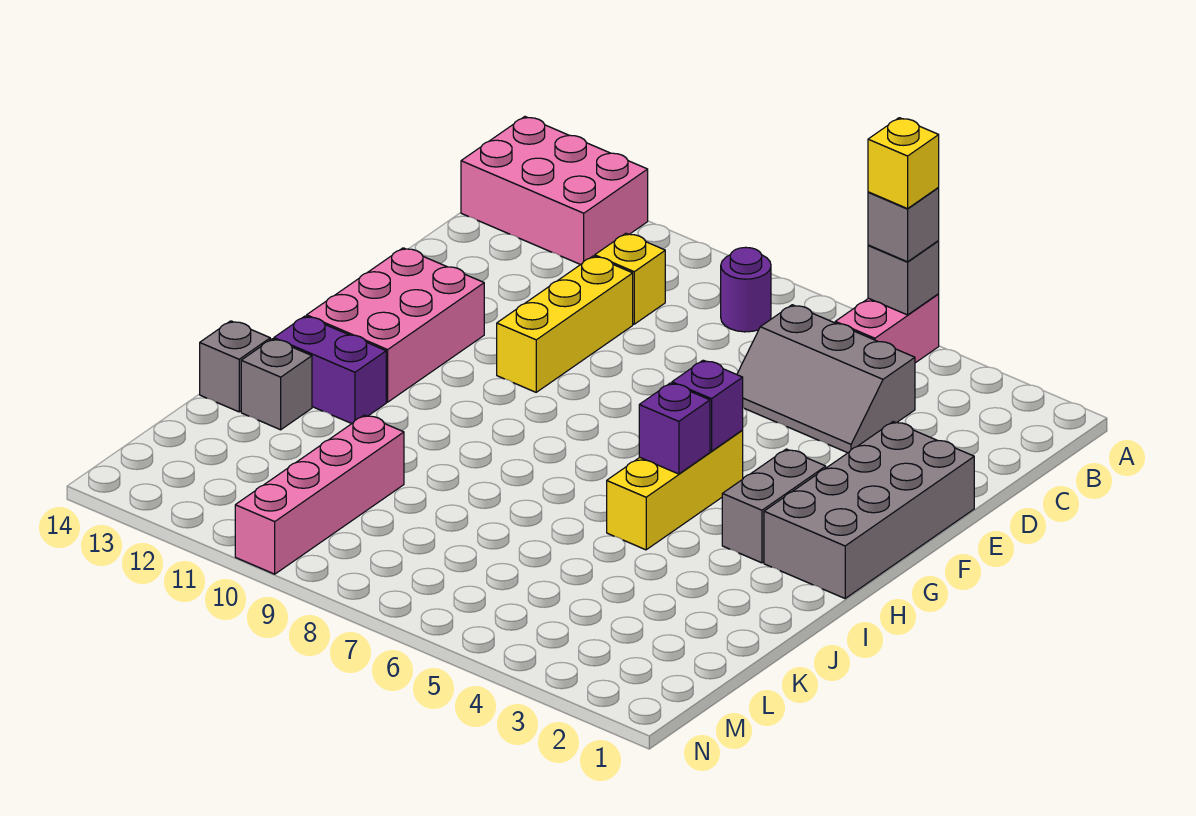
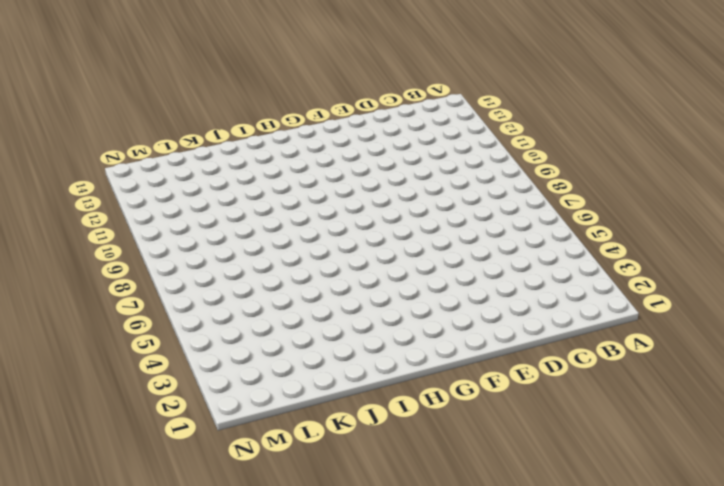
none -> pink 1x2 brick [835,294,939,363]
none -> pink 2x3 brick [461,117,648,265]
none -> purple 1x1 round brick [721,247,771,332]

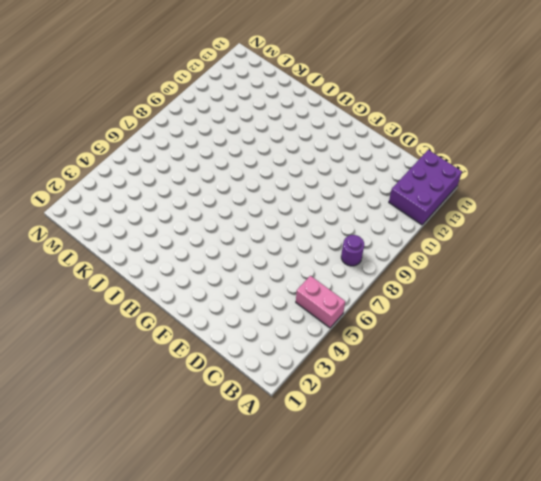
purple 2x3 brick [389,150,462,225] -> pink 2x3 brick [461,117,648,265]
none -> grey 2x3 slope [737,305,915,453]
none -> yellow 1x1 brick [595,233,665,324]
none -> yellow 1x3 brick [497,256,633,392]

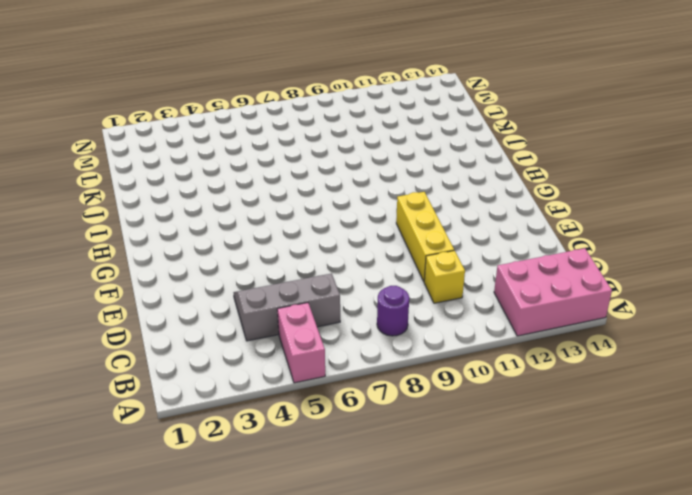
none -> grey 2x4 brick [764,422,974,598]
none -> pink 2x3 brick [307,248,484,402]
none -> grey 1x2 brick [722,449,826,563]

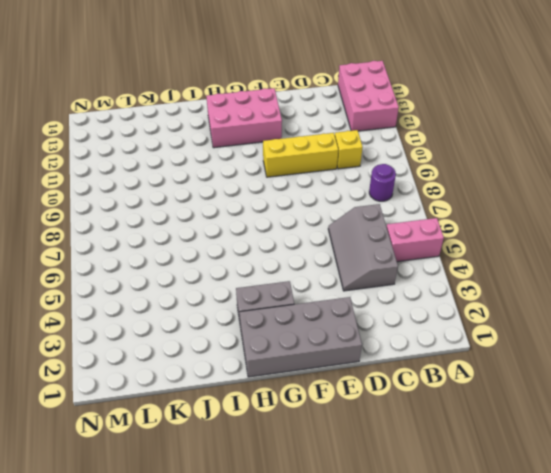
none -> yellow 1x3 brick [607,431,743,550]
none -> purple 1x2 brick [274,316,386,424]
none -> grey 1x1 brick [241,339,312,430]

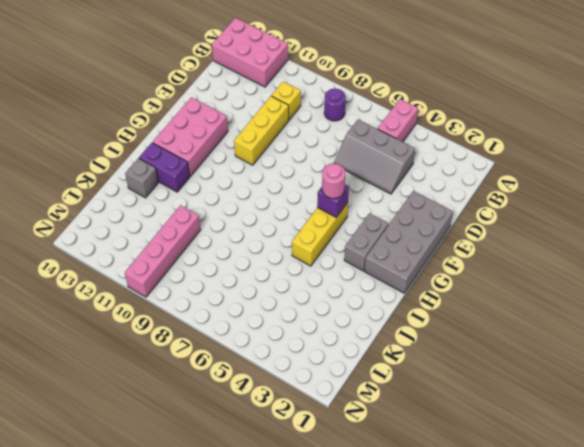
pink 1x1 round brick [322,163,345,198] -> none
none -> grey 1x1 brick [200,321,270,412]
none -> grey 1x1 brick [868,241,939,315]
none -> purple 1x1 brick [639,383,710,474]

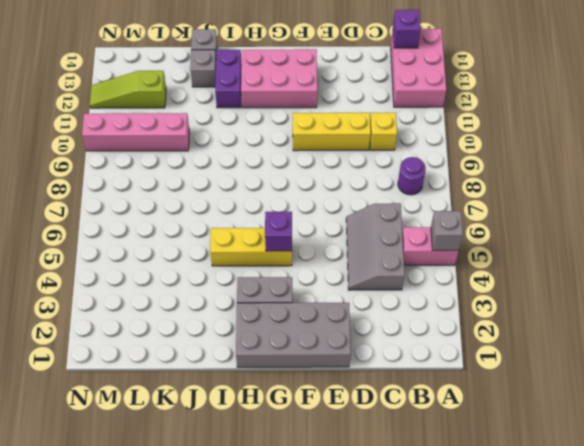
purple 1x1 brick [393,10,421,48] -> purple 1x1 brick moved to [639,383,710,474]
lime 1x3 slope [90,71,166,108] -> none
none -> grey 1x1 brick [868,188,939,262]
none -> yellow 1x1 brick [868,118,939,209]

